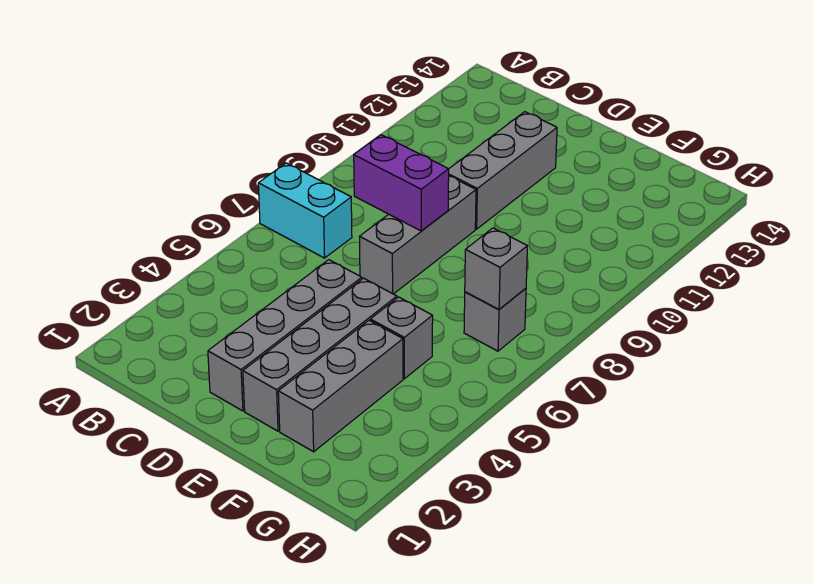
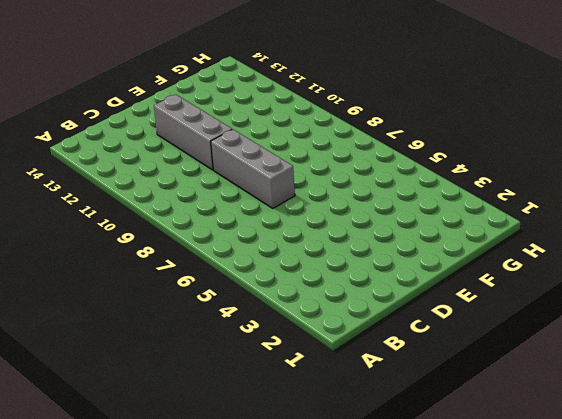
none -> cyan 1x2 brick [258,163,352,258]
none -> grey 1x4 brick [208,260,362,411]

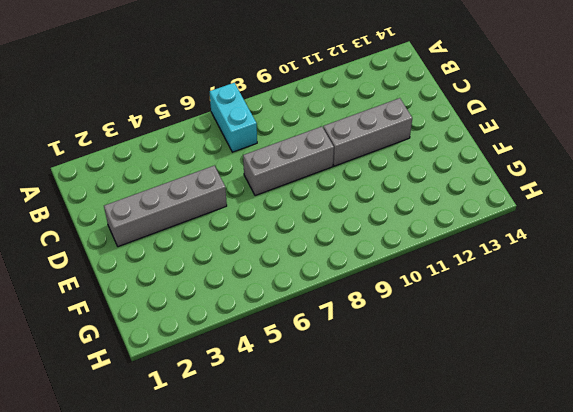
none -> grey 1x4 brick [243,278,397,431]
none -> grey 1x3 brick [278,320,403,452]

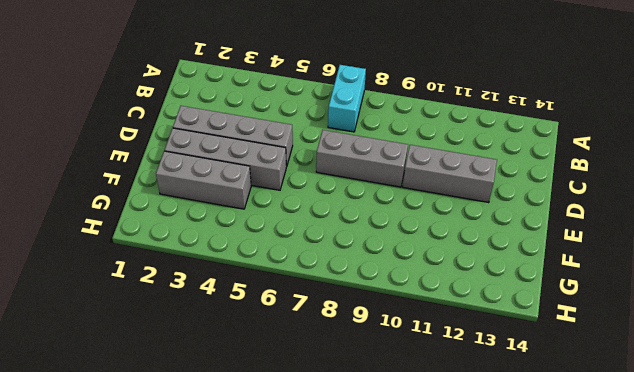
none -> grey 1x1 brick [370,297,433,379]
none -> grey 1x1 brick [464,288,526,351]

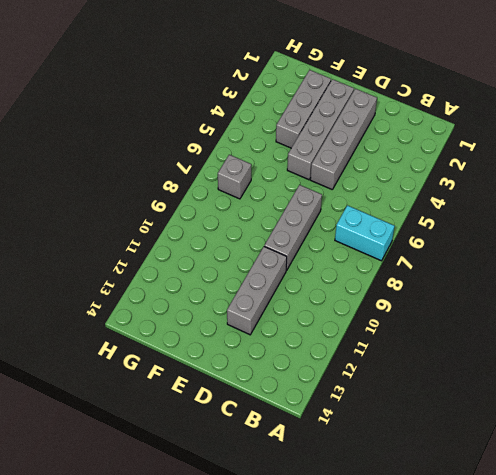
none -> grey 1x1 brick [370,297,433,379]
none -> purple 1x2 brick [354,135,449,231]

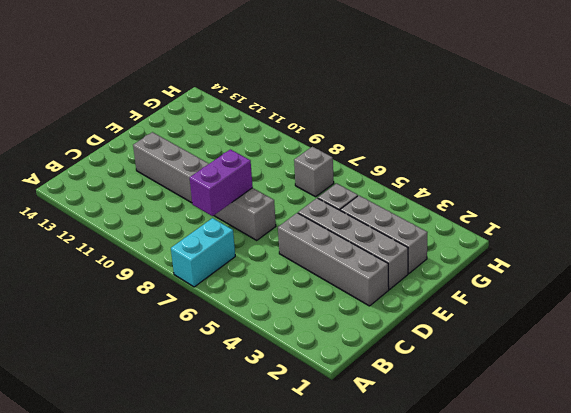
none -> grey 1x1 brick [465,228,527,310]

